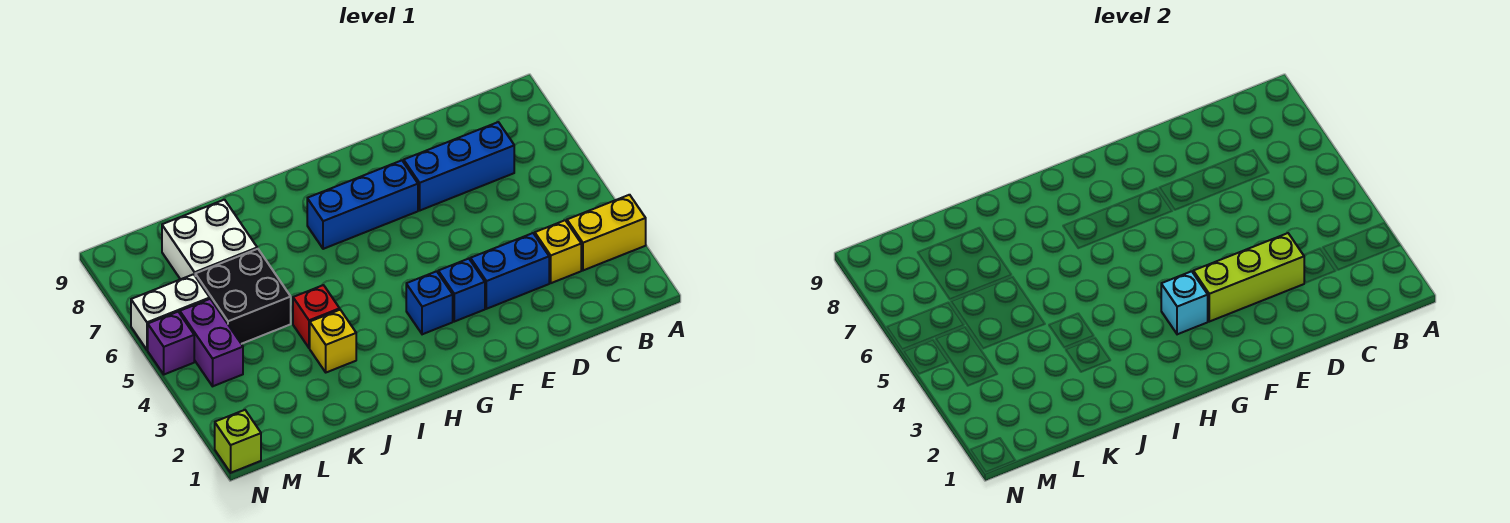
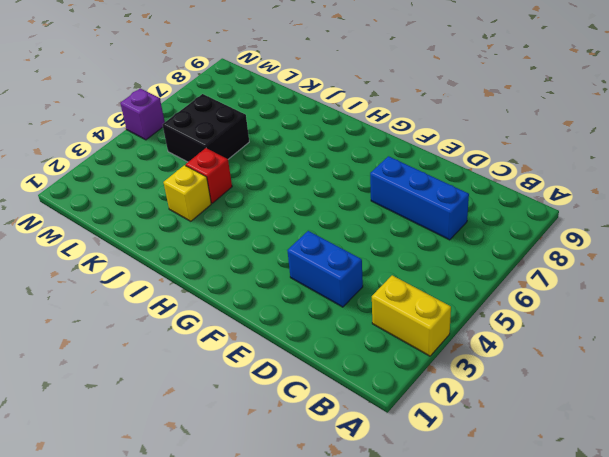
none -> yellow 1x1 brick [535,220,581,283]
none -> blue 1x1 brick [438,259,485,322]
none -> blue 1x3 brick [307,160,418,249]

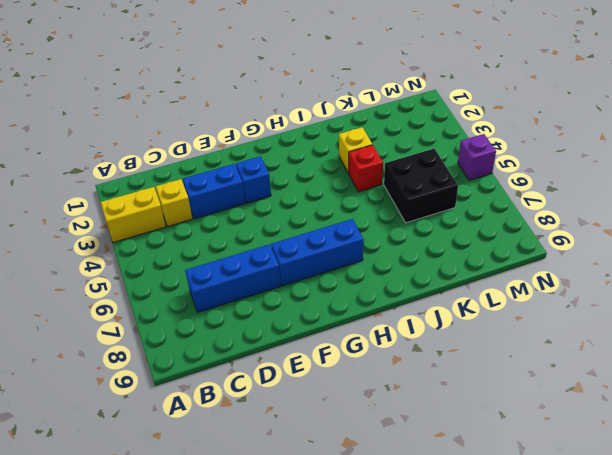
none -> blue 1x1 brick [406,271,453,334]
none -> white 2x2 brick [162,200,257,279]
none -> purple 1x2 brick [180,299,243,386]

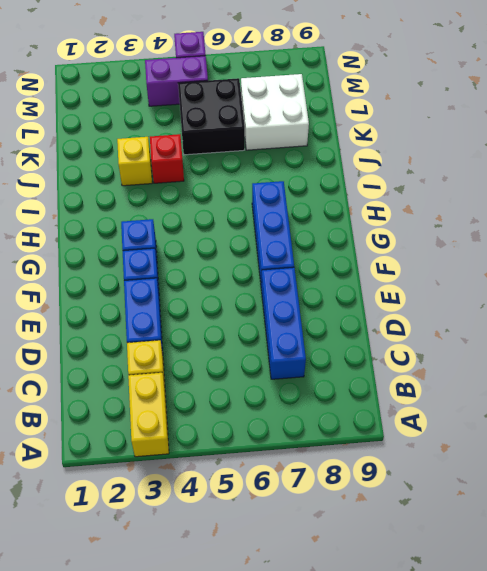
none -> white 1x2 brick [131,274,210,350]
none -> lime 1x1 brick [215,410,261,473]
none -> lime 1x3 brick [1193,233,1304,322]

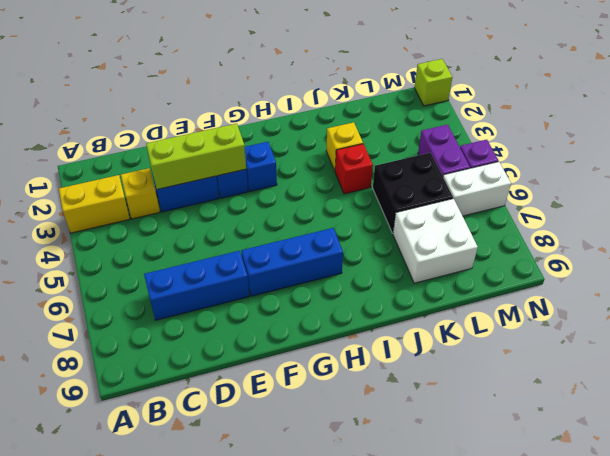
none -> cyan 1x1 brick [1161,271,1208,334]

